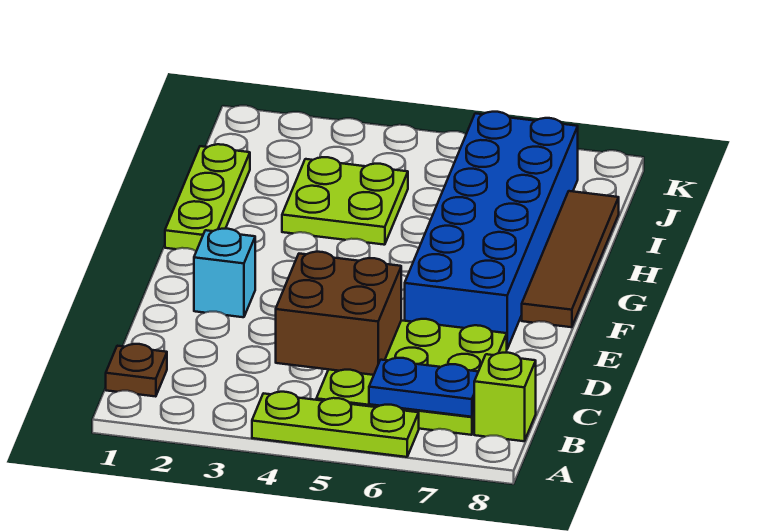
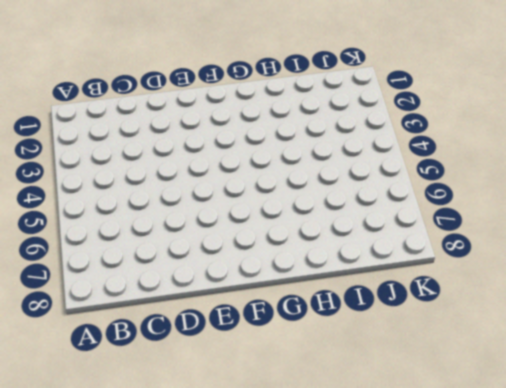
none -> lime 1x3 plate [252,392,419,457]
none -> brown 1x1 plate [106,344,167,397]

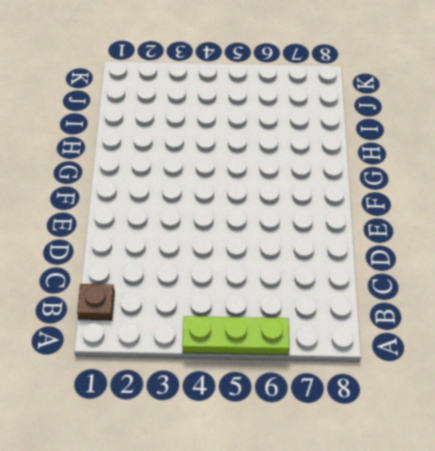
none -> lime 3x3 plate [316,319,507,435]
none -> lime 1x1 brick [474,353,536,441]

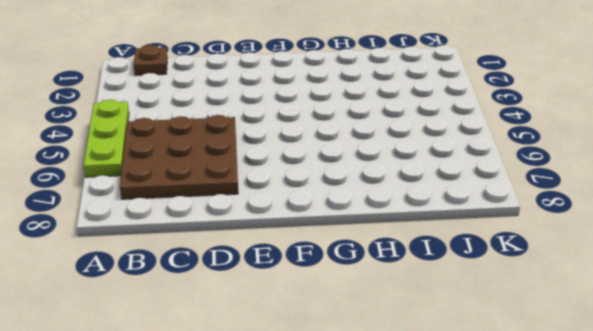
brown 3x3 plate [120,115,238,199] -> lime 3x3 plate [316,319,507,435]
none -> lime 1x1 brick [474,353,536,441]
none -> cyan 1x1 brick [194,229,255,317]

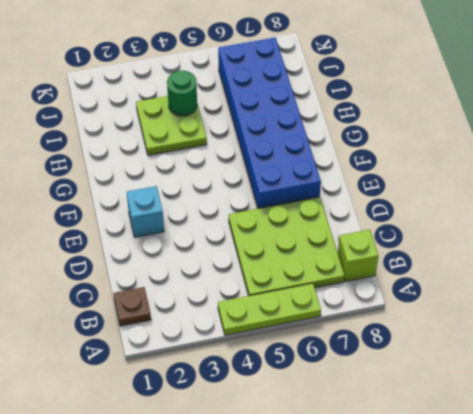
green 1x1 round brick [167,71,197,116] -> none
none -> brown 1x4 tile [522,191,619,327]
none -> lime 1x3 plate [165,144,250,251]

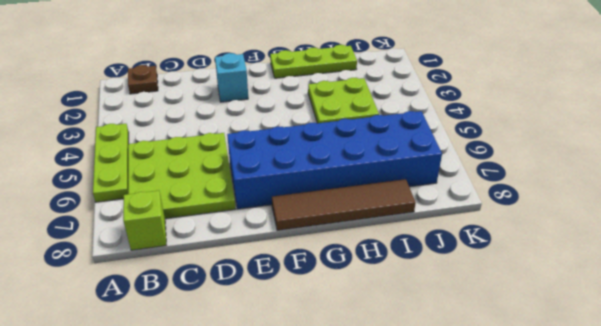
none -> blue 1x2 plate [369,358,478,417]
none -> brown 2x2 brick [276,252,401,375]

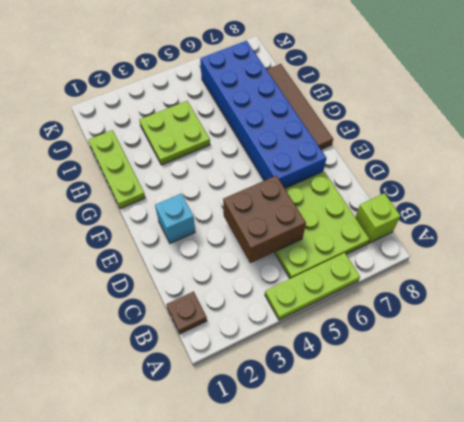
none -> blue 1x2 plate [369,358,478,417]

